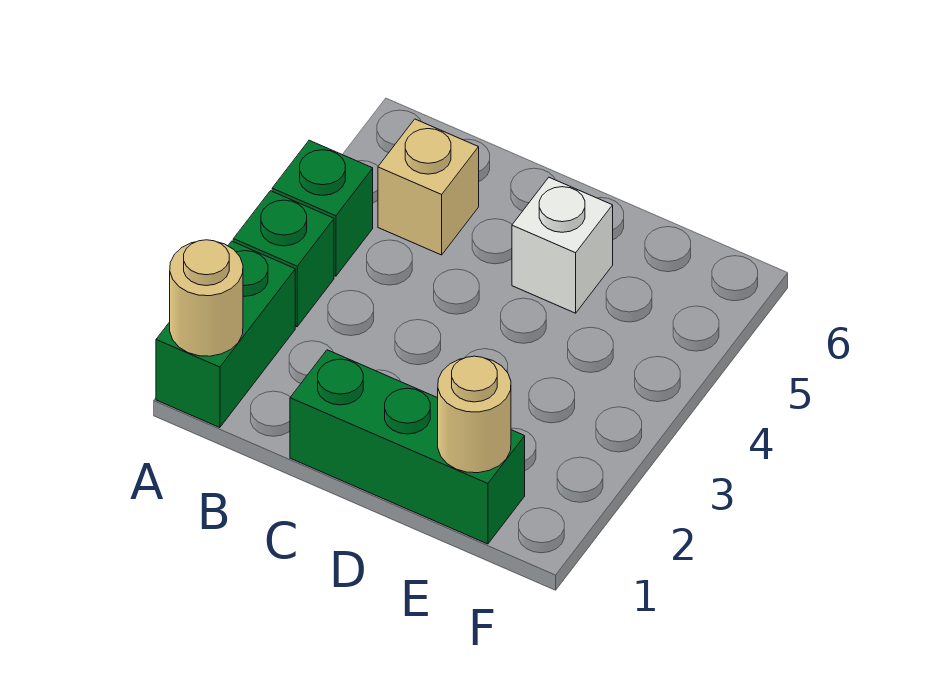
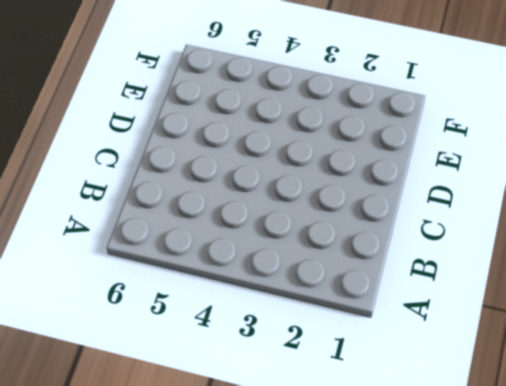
none -> green 1x2 brick [156,241,295,428]
none -> green 1x1 brick [233,191,334,327]

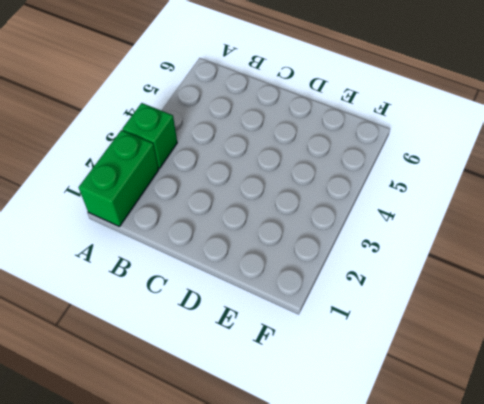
none -> green 1x1 brick [272,140,373,276]
none -> tan 1x1 brick [378,119,479,255]

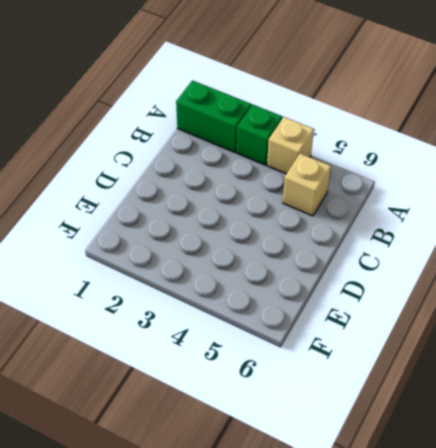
tan 1x1 brick [267,117,314,174] -> green 1x1 brick [272,140,373,276]
none -> green 1x3 brick [290,350,525,544]
none -> white 1x1 brick [512,177,613,313]

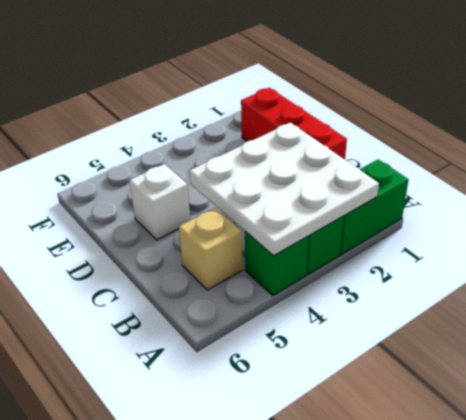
white 3x3 plate [189,123,379,256] -> none
red 1x3 brick [241,88,347,160] -> green 1x3 brick [290,350,525,544]
none -> tan 1x1 round brick [170,240,243,356]
none -> tan 1x1 round brick [438,356,511,473]

